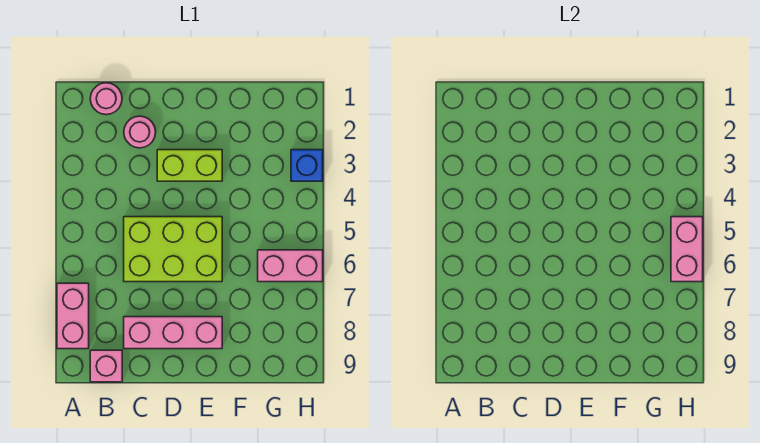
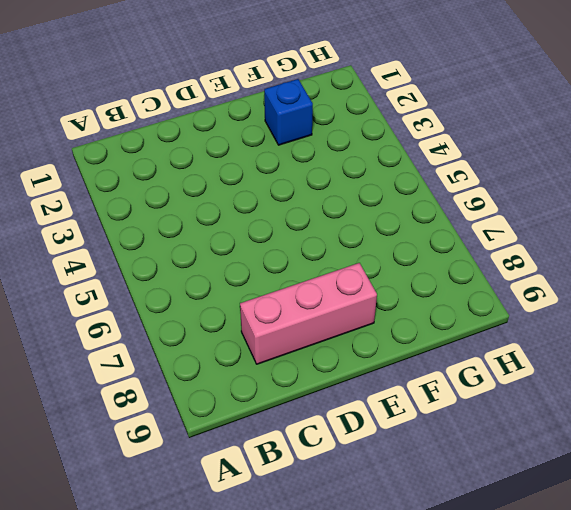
blue 1x1 brick [264,79,313,145] -> blue 1x1 brick moved to [291,150,323,181]
none -> pink 1x2 brick [57,283,89,349]
none -> pink 1x1 round brick [90,83,122,115]

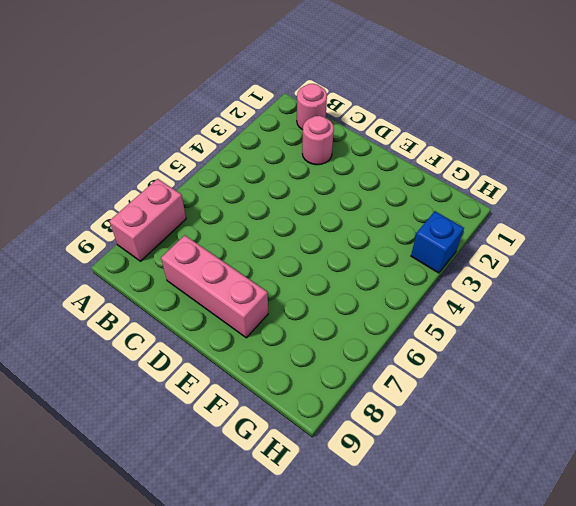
none -> pink 1x1 brick [90,350,122,382]
none -> lime 2x3 brick [124,217,222,282]

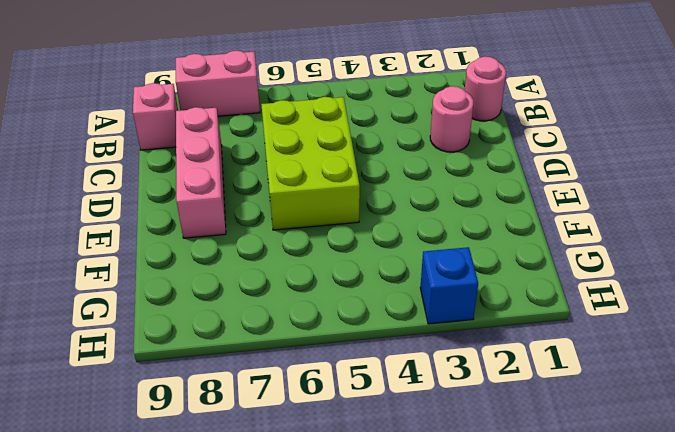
none -> lime 1x2 brick [157,150,222,181]
none -> pink 1x2 brick [258,250,323,282]

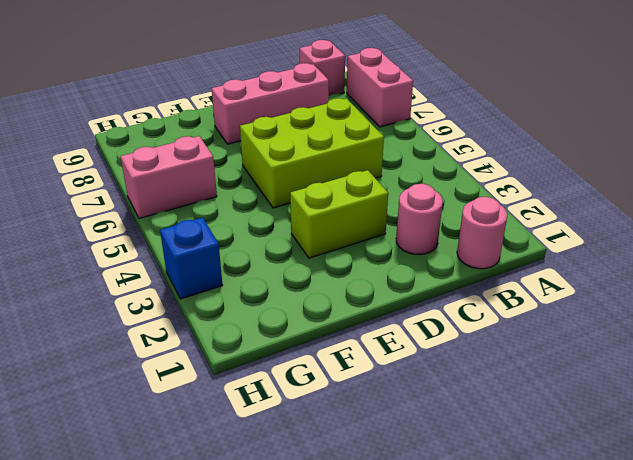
none -> pink 1x2 brick [671,217,703,282]

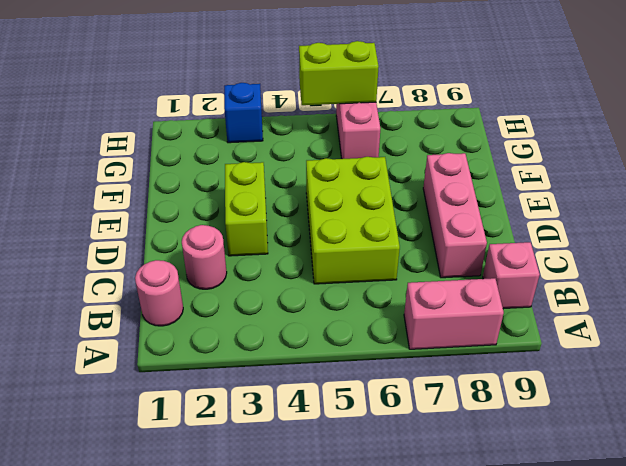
lime 1x2 brick [299,41,379,105] -> pink 1x2 brick [671,217,703,282]

